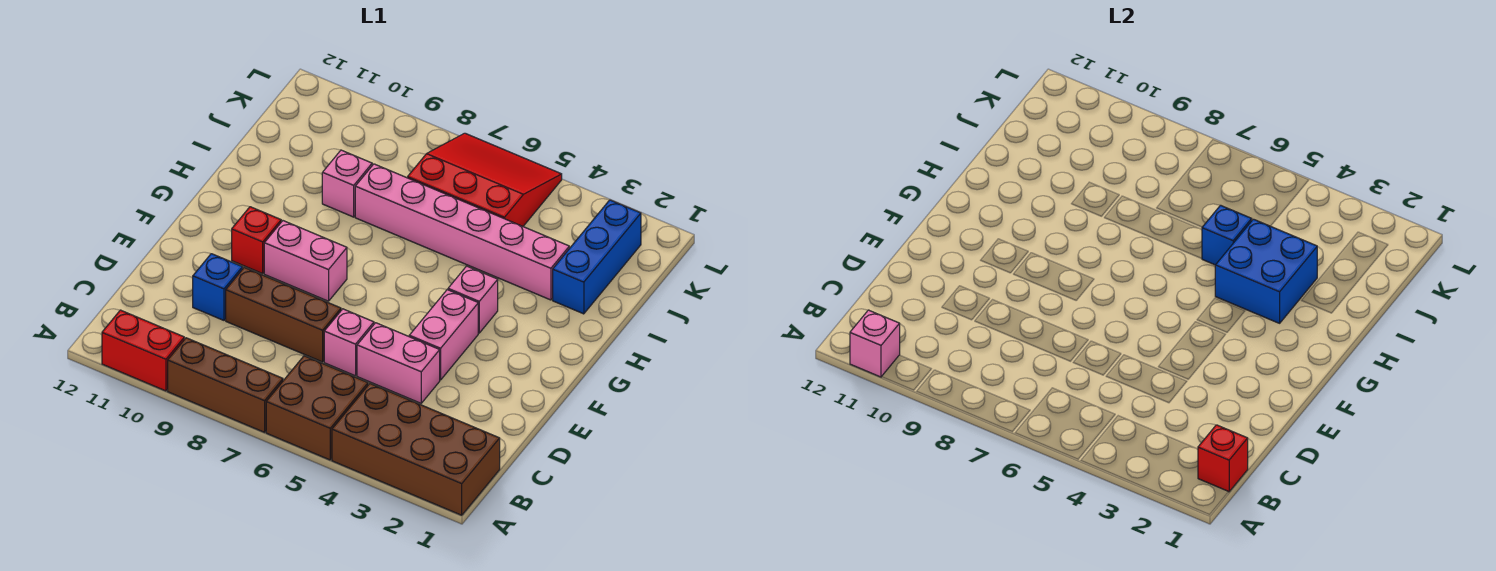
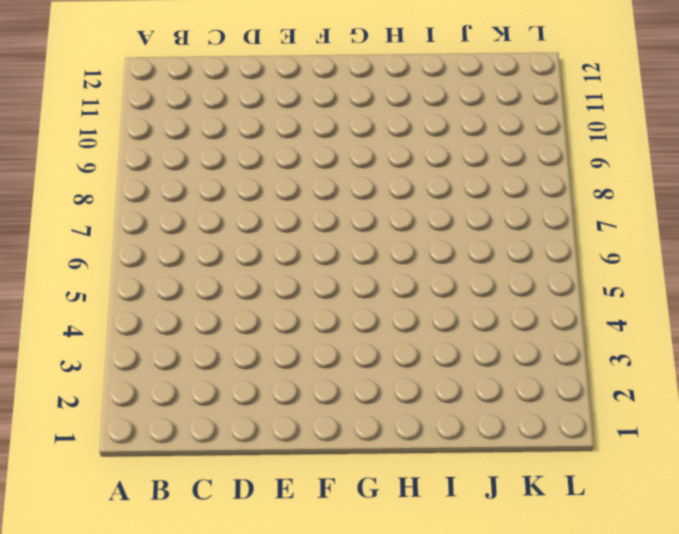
none -> brown 2x4 brick [332,384,500,515]
none -> brown 2x2 brick [266,356,368,460]
none -> brown 1x3 brick [168,338,283,432]

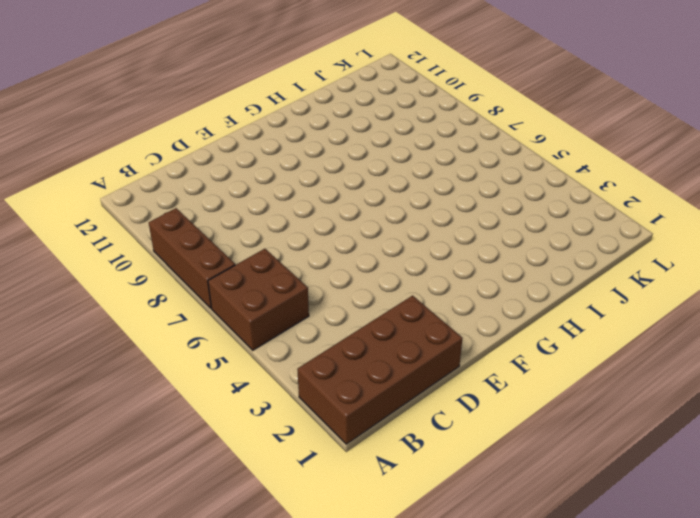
brown 2x4 brick [297,296,462,444] -> brown 2x4 brick turned to [332,384,500,515]
none -> red 1x2 brick [102,310,184,391]
none -> pink 1x2 brick [357,323,440,403]
none -> pink 1x1 brick [324,309,374,376]

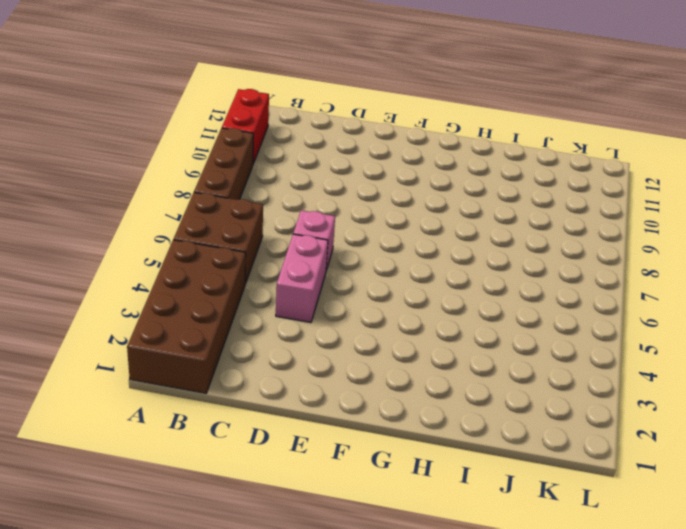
none -> brown 1x3 brick [226,267,341,362]
none -> blue 1x1 brick [193,254,243,320]
none -> pink 1x2 brick [409,290,478,380]

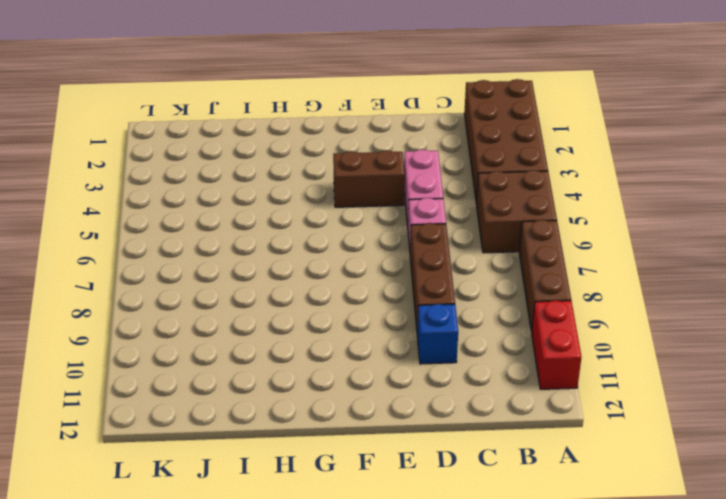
brown 1x2 brick [333,150,405,207] -> pink 1x2 brick [409,290,478,380]
none -> pink 1x2 brick [264,221,347,301]
none -> red 1x1 brick [232,207,281,274]
none -> pink 1x1 brick [448,266,498,333]

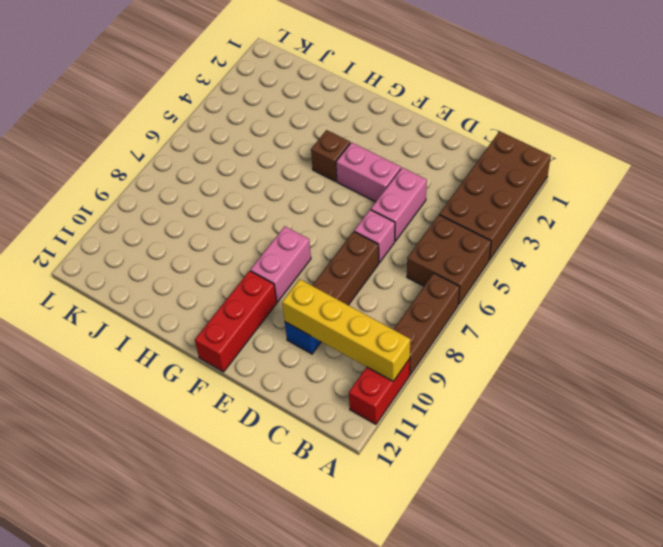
yellow 1x4 brick [282,279,410,381] -> none
red 1x3 brick [195,271,277,372] -> red 1x1 brick [232,207,281,274]
brown 1x1 brick [311,130,350,182] -> pink 1x1 brick [448,266,498,333]
none -> blue 1x3 brick [553,200,641,314]
none -> pink 1x6 brick [355,164,569,300]
none -> pink 1x1 brick [322,150,372,217]

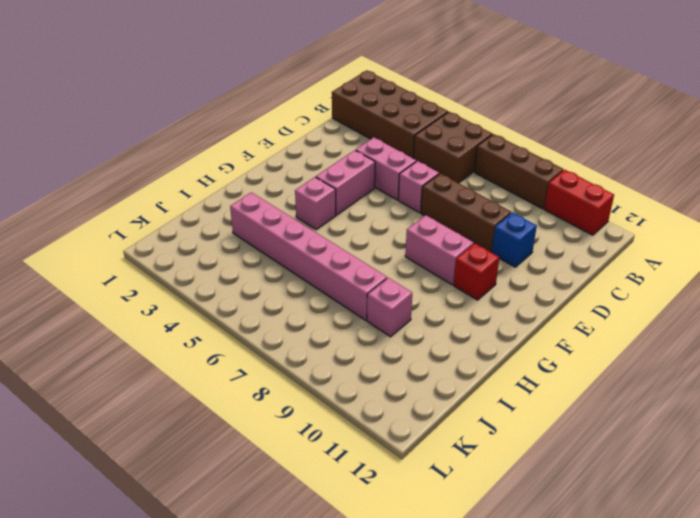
none -> blue 1x3 brick [553,200,641,314]
none -> red 3x3 slope [408,133,562,226]
none -> pink 1x1 brick [850,310,900,377]

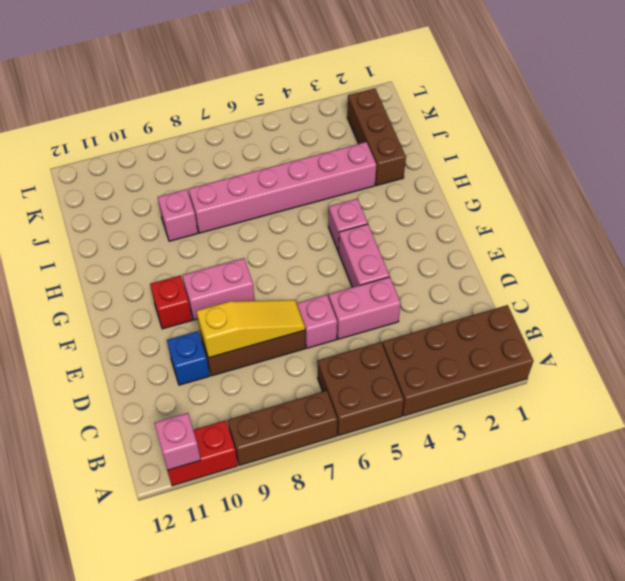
yellow 1x3 slope [196,300,305,358] -> none
brown 1x3 brick [347,88,406,186] -> blue 1x3 brick [553,200,641,314]
none -> red 3x3 slope [408,133,562,226]
none -> red 1x1 brick [1198,425,1248,492]
none -> blue 2x2 brick [1215,219,1317,323]

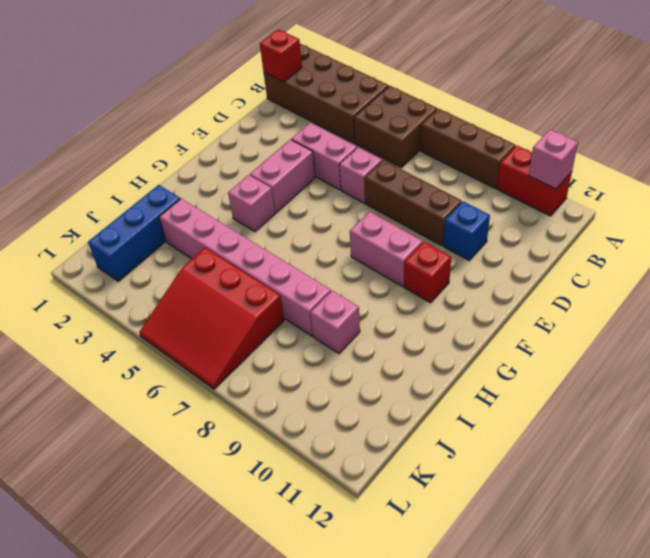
none -> blue 2x2 brick [1215,219,1317,323]
none -> blue 1x1 brick [1202,205,1252,265]

